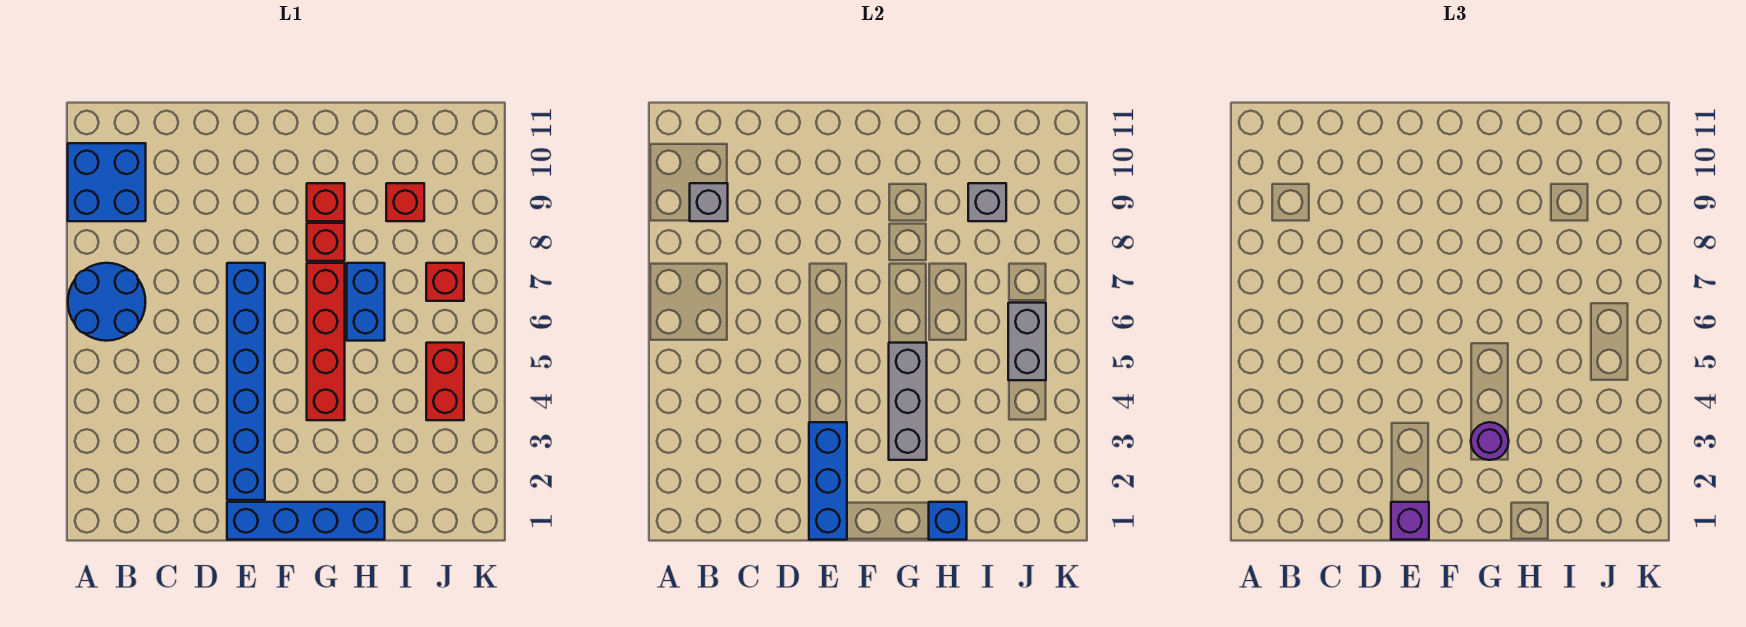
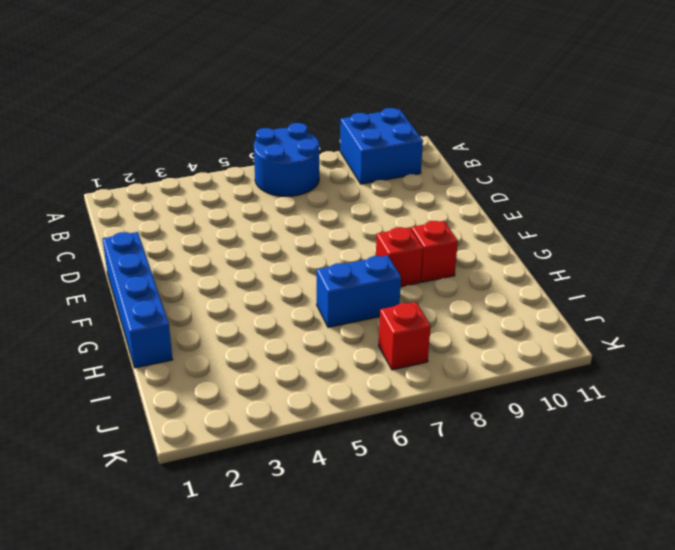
none -> blue 1x6 brick [227,263,265,500]
none -> red 1x4 brick [307,263,345,420]
none -> red 1x1 brick [386,183,424,221]

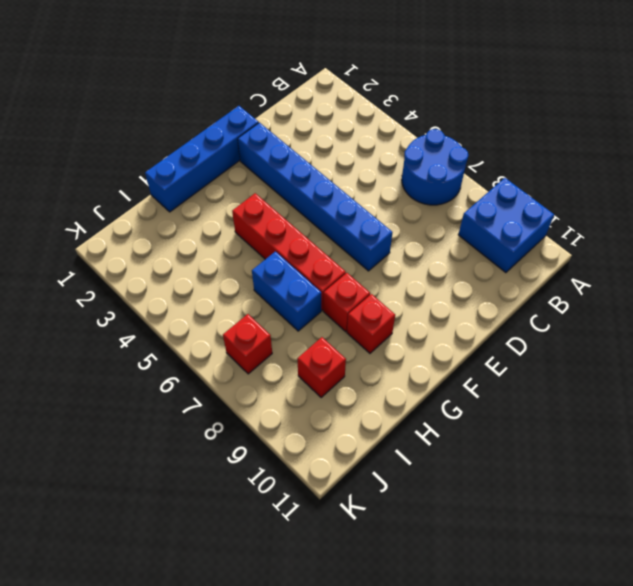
none -> red 1x2 brick [426,343,464,420]
none -> grey 1x1 brick [690,183,728,221]
none -> blue 1x3 brick [809,422,847,540]

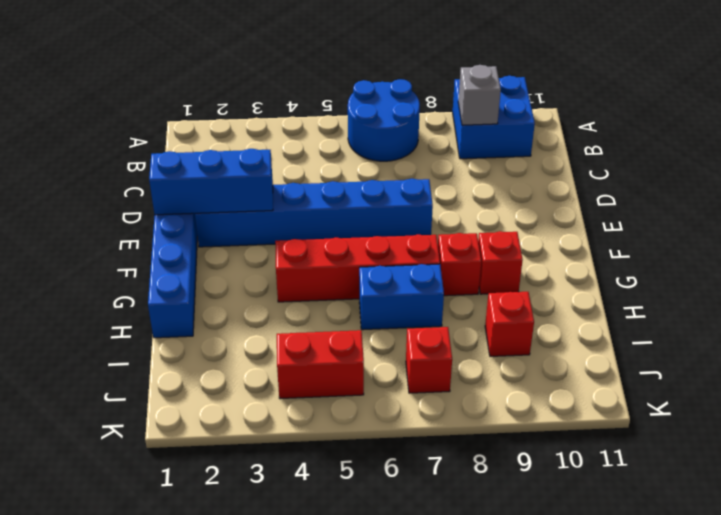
none -> grey 1x3 brick [889,343,927,460]
none -> blue 1x1 brick [929,502,967,540]
none -> grey 1x1 brick [968,183,1006,221]

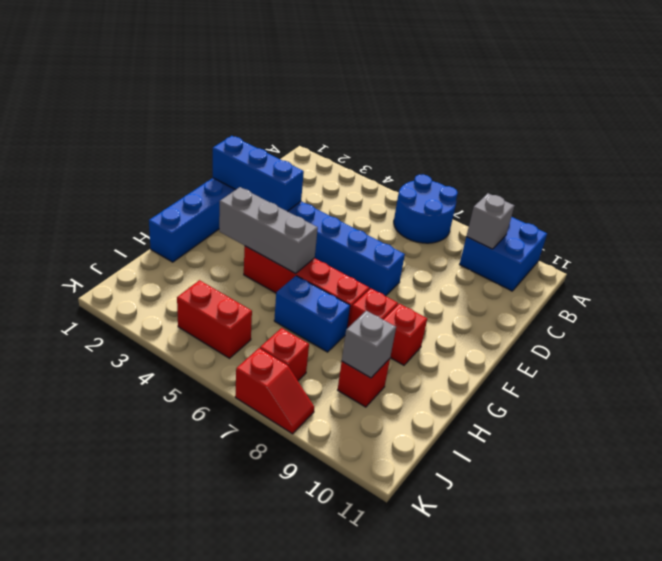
red 1x2 slope [235,348,314,434] -> none
none -> blue 1x1 brick [929,502,967,540]
none -> grey 1x2 brick [1008,303,1046,380]
none -> purple 1x1 brick [1391,502,1429,540]

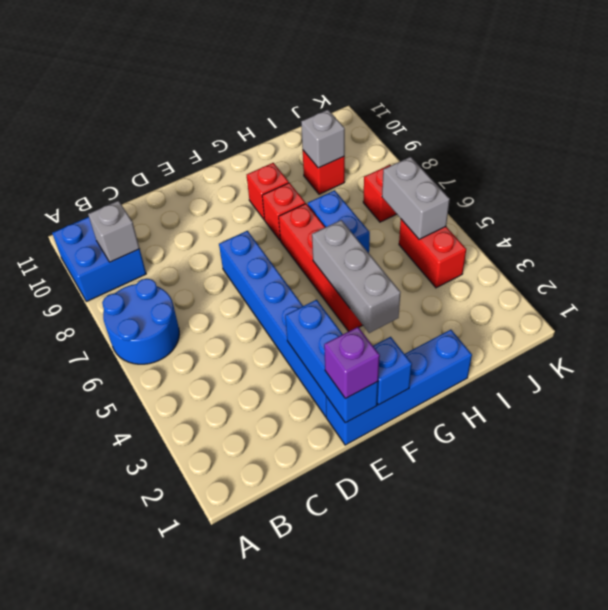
blue 1x1 brick [373,337,412,405] -> blue 1x1 brick moved to [929,502,967,540]
none -> purple 1x1 round brick [1471,422,1509,460]

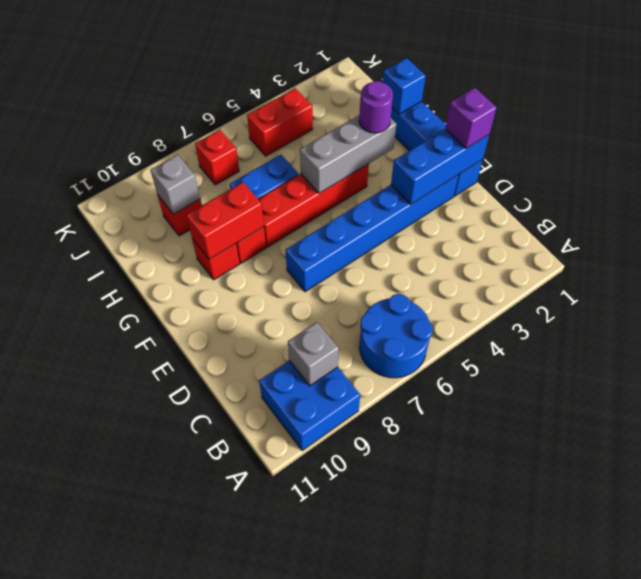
red 1x2 brick [187,182,264,259] -> none
none -> grey 1x2 brick [1008,303,1046,380]

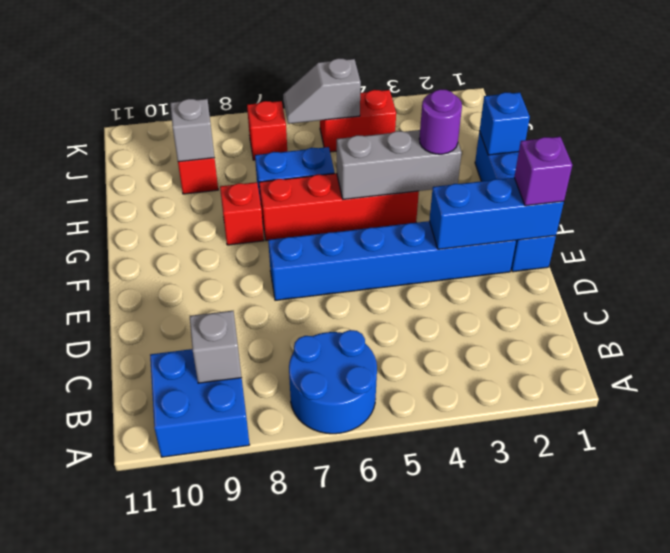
grey 1x2 slope [283,58,361,124] -> grey 1x2 brick [1008,303,1046,380]
none -> red 1x1 brick [307,183,345,221]

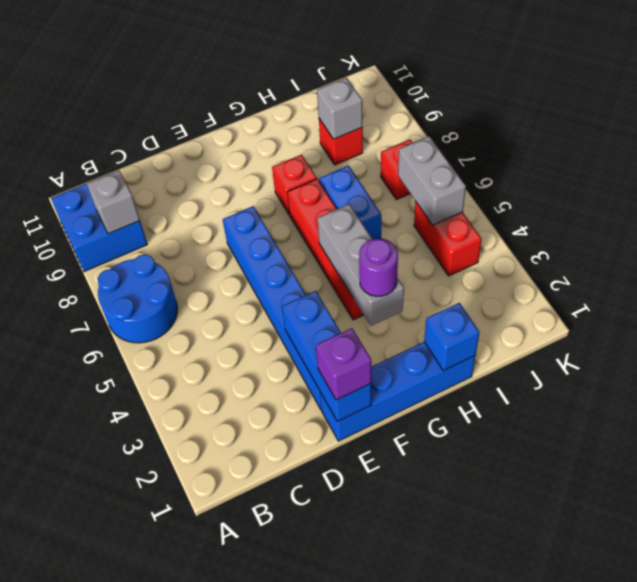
none -> red 1x1 brick [307,183,345,221]

